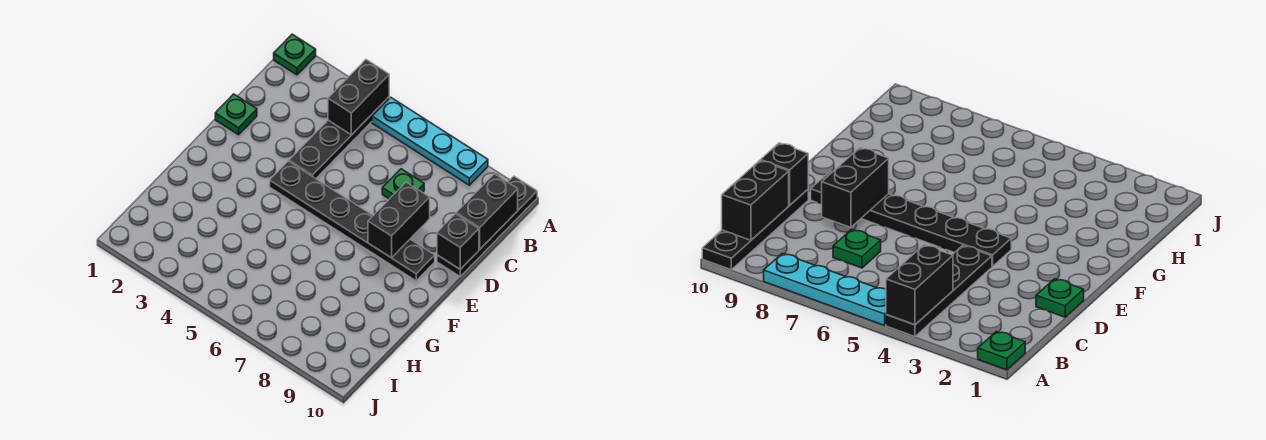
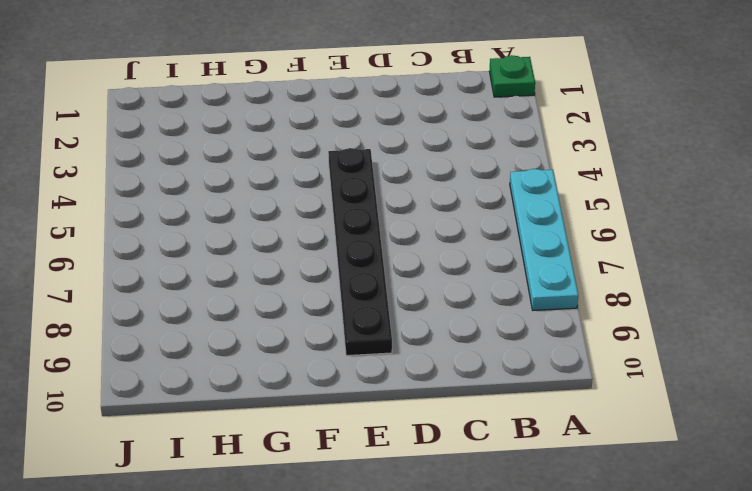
none -> black 1x4 plate [289,97,389,179]
none -> black 1x4 plate [437,176,537,276]

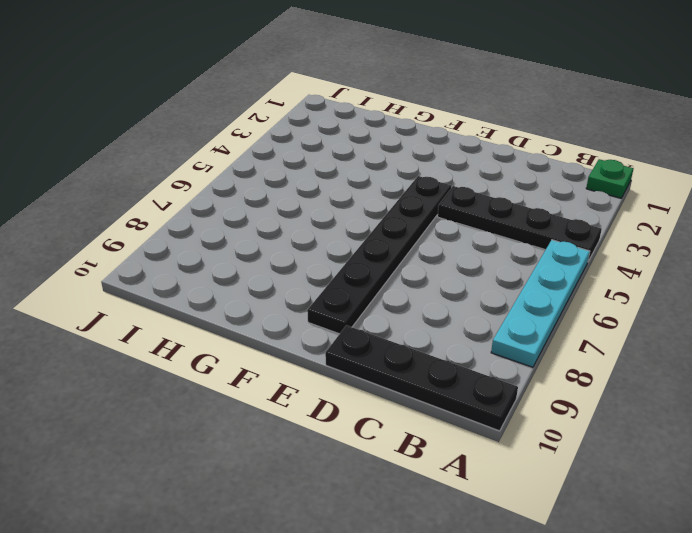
none -> green 1x1 plate [382,169,424,199]
none -> green 1x1 plate [215,94,257,135]

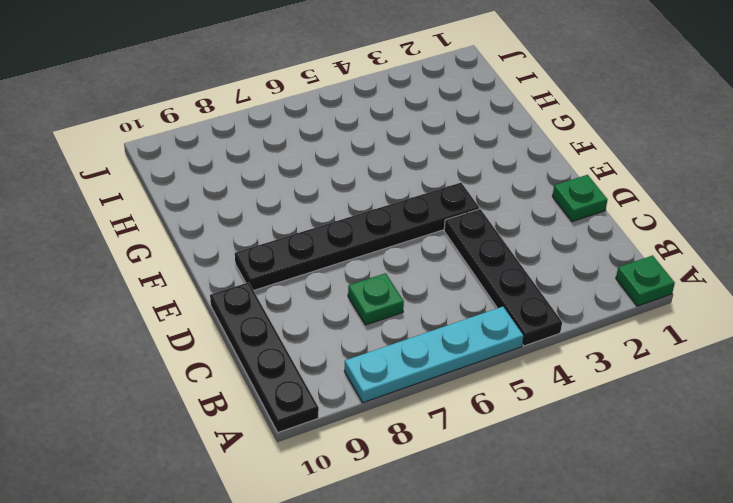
none -> black 1x2 brick [328,60,389,135]
none -> black 1x2 brick [456,174,518,249]

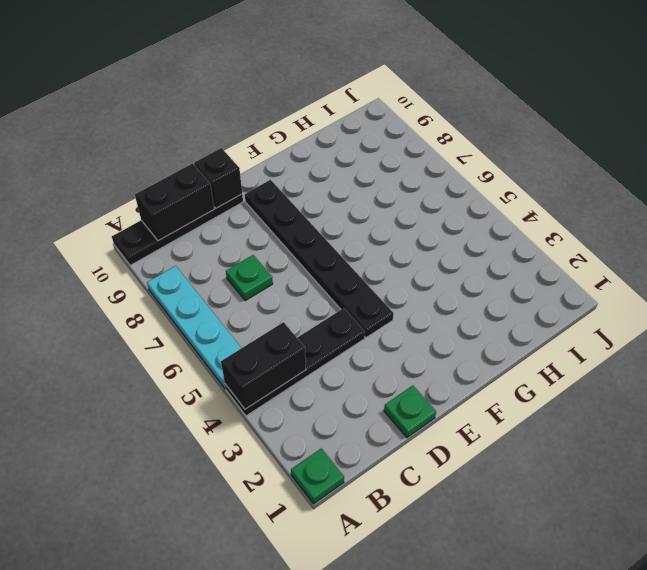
none -> black 1x2 brick [368,182,430,258]

